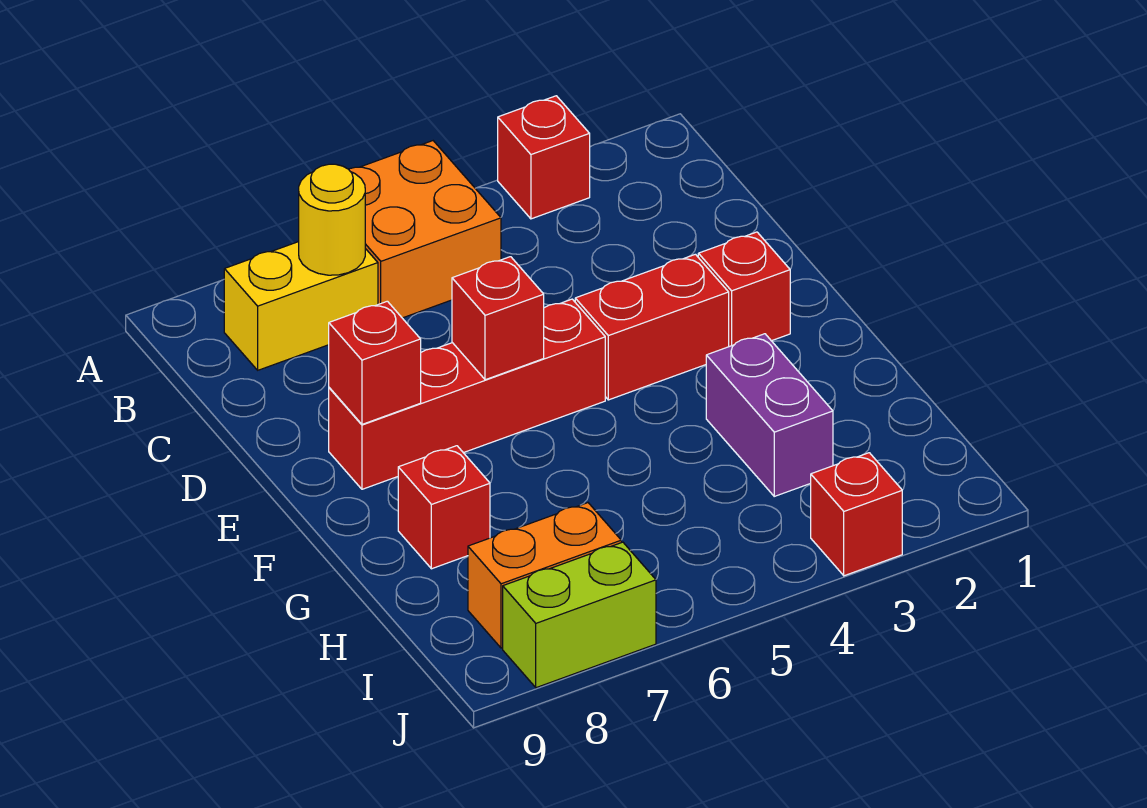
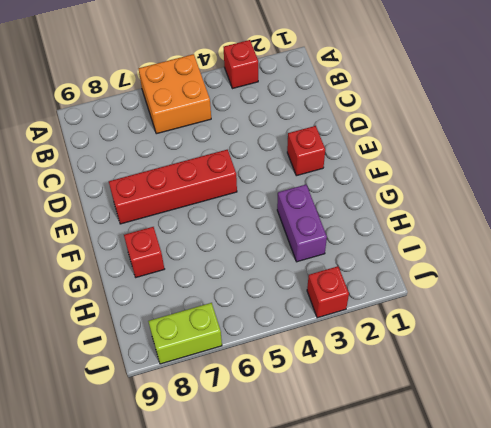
none -> yellow 1x2 brick [224,242,378,370]
none -> red 1x2 brick [575,254,729,400]
none -> orange 1x2 brick [468,503,621,648]

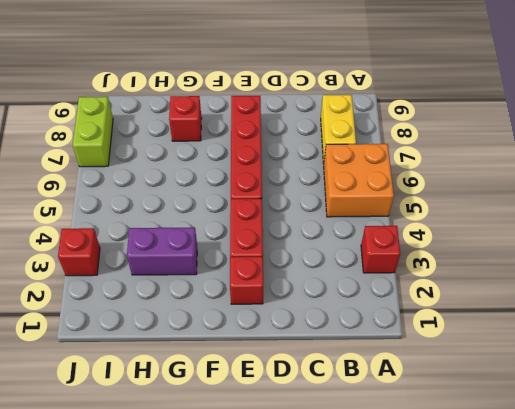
none -> orange 1x2 brick [468,503,621,648]
none -> yellow 1x1 round brick [299,164,365,275]
none -> red 1x1 brick [452,257,544,380]

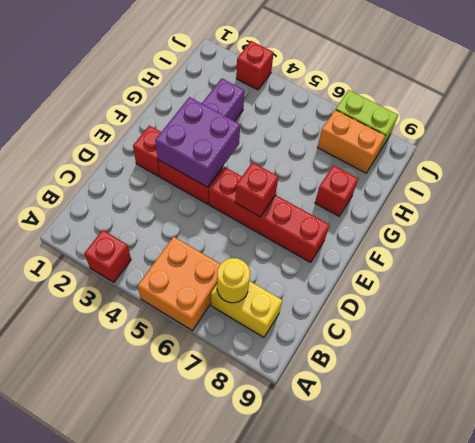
purple 2x2 brick [155,97,240,187] -> none
none -> red 1x1 brick [329,301,421,424]

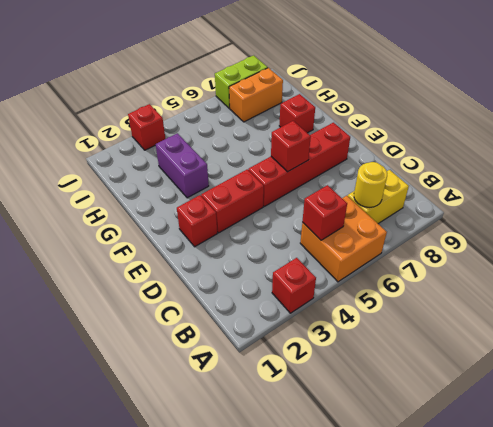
red 1x1 brick [302,185,347,240] -> red 1x1 brick moved to [329,301,421,424]

